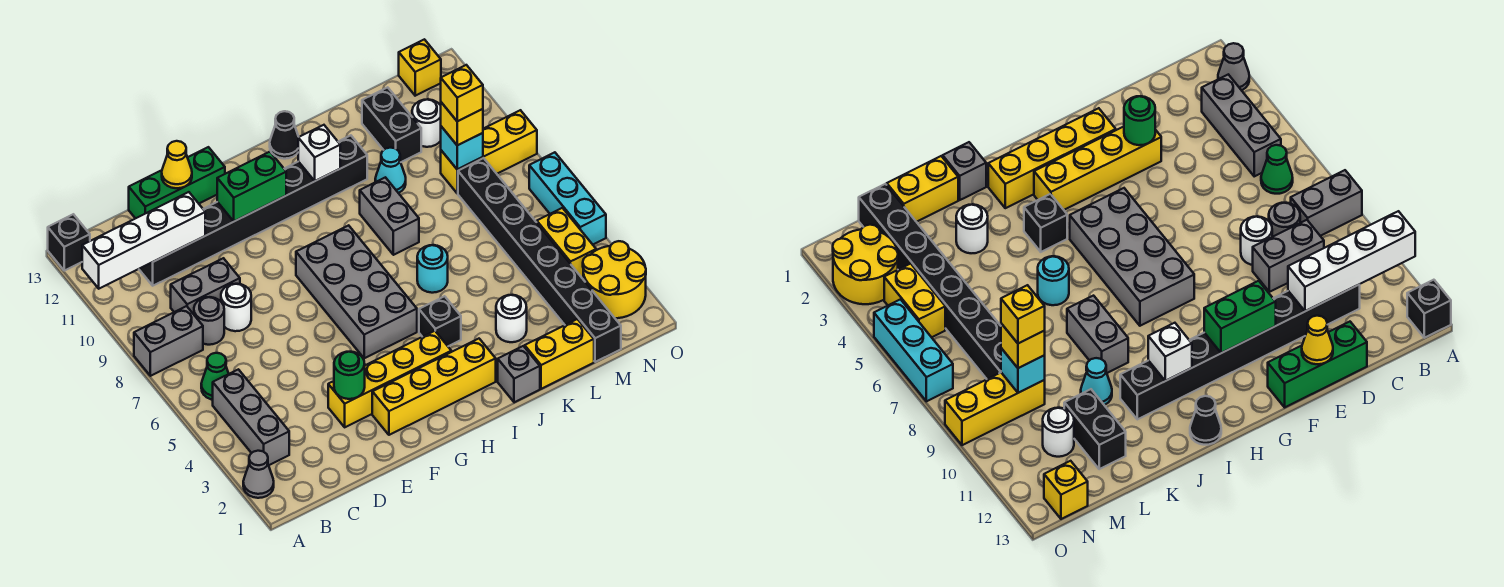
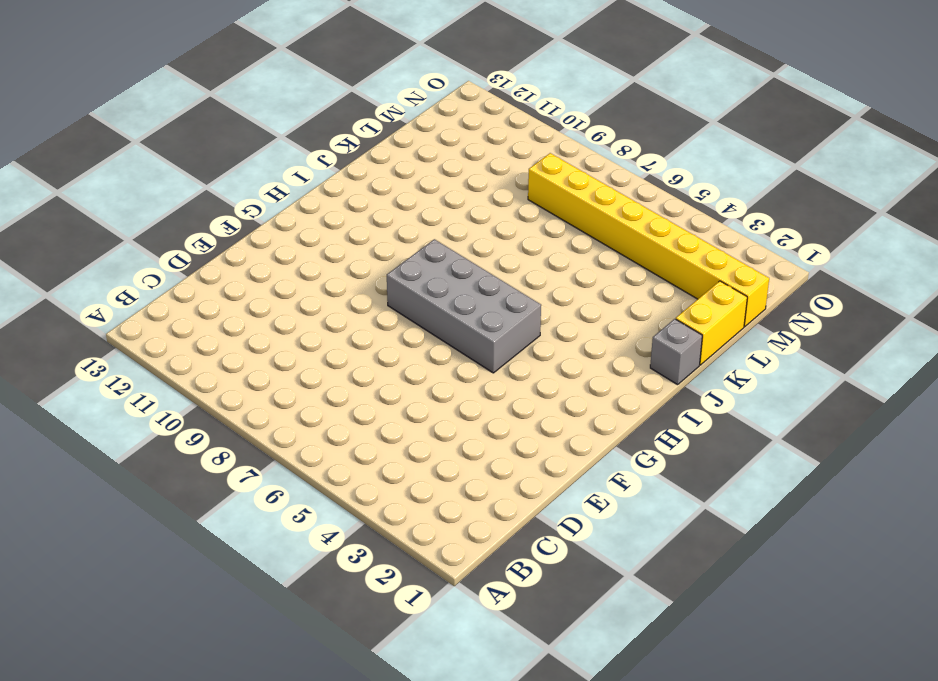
yellow 1x8 brick [528,153,769,327] -> black 1x8 brick [458,158,621,362]
none -> grey 1x1 cone [243,451,274,498]
none -> grey 1x2 brick [134,306,203,376]
none -> black 1x1 brick [48,214,90,271]
none -> grey 1x3 brick [213,369,289,465]

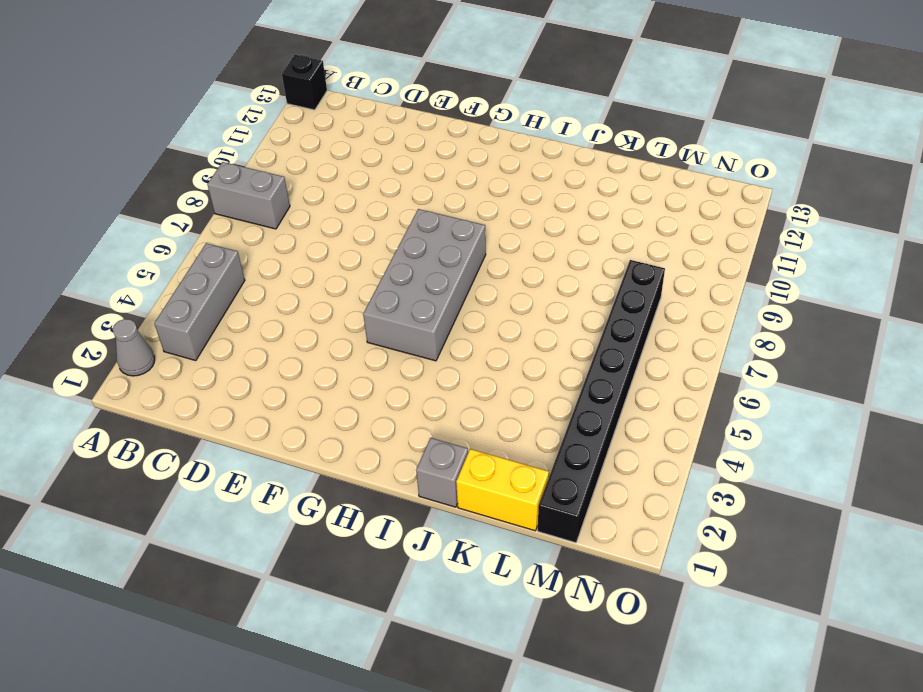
none -> green 1x1 cone [201,353,229,400]
none -> grey 1x1 round brick [194,297,224,345]
none -> grey 1x2 brick [171,258,240,314]
none -> black 1x8 brick [139,135,367,286]

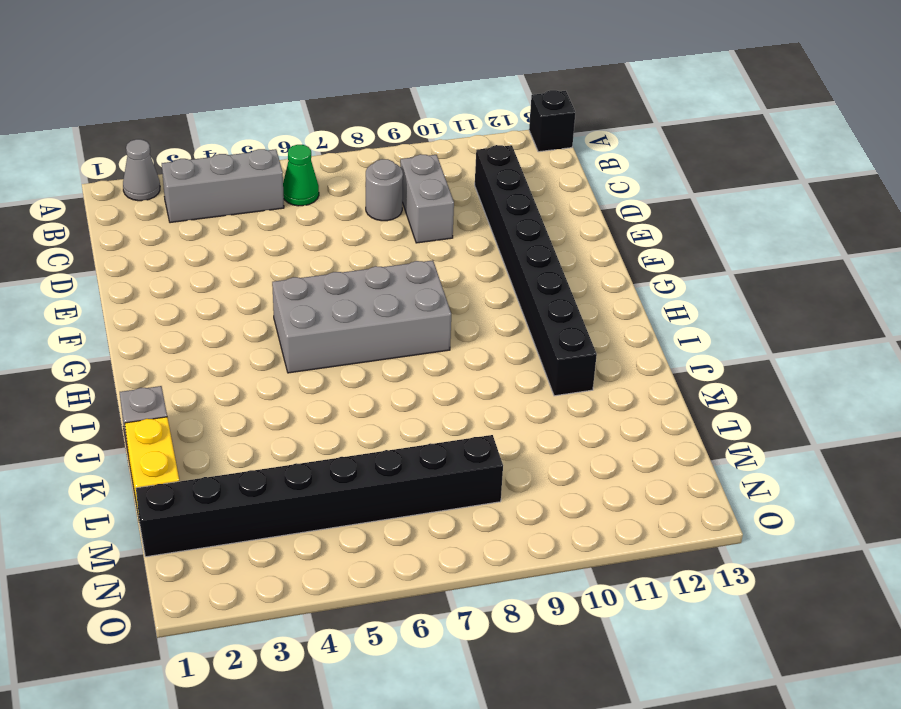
none -> grey 1x2 brick [134,306,203,376]
none -> white 1x1 round brick [221,284,251,331]
none -> green 1x3 brick [129,147,225,219]
none -> yellow 1x4 brick [328,331,451,427]

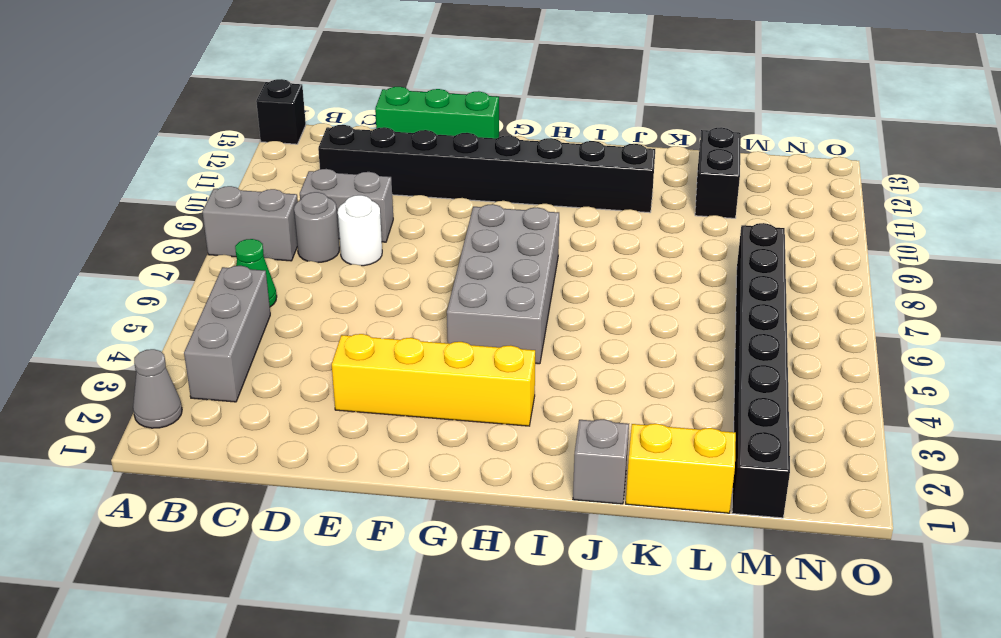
none -> yellow 1x4 brick [372,339,496,435]
none -> black 1x1 brick [419,296,461,346]
none -> black 1x1 cone [270,111,298,159]
none -> cyan 1x1 round brick [417,245,448,293]

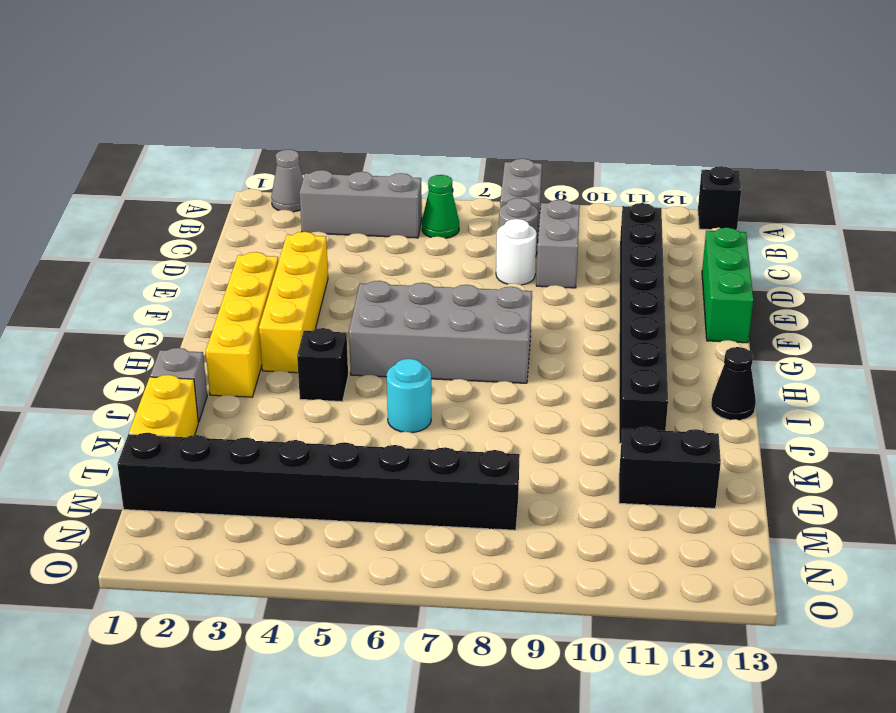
none -> grey 1x2 brick [360,177,419,255]
none -> white 1x1 round brick [496,295,527,342]
none -> cyan 1x1 cone [375,148,406,193]
none -> yellow 1x3 brick [441,110,537,193]

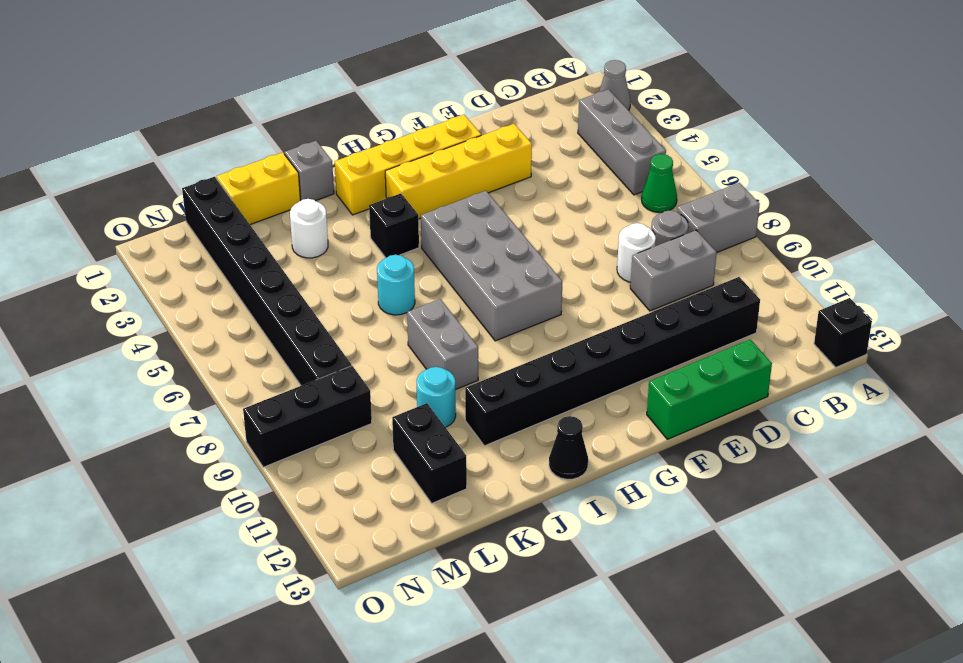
cyan 1x1 round brick [417,367,456,427] -> cyan 1x1 cone [375,148,406,193]
black 1x3 brick [243,366,372,467] -> yellow 1x3 brick [441,110,537,193]
none -> white 1x1 round brick [412,99,441,147]
none -> yellow 2x2 round brick [583,241,646,318]
none -> yellow 1x2 brick [537,208,596,279]
none -> yellow 1x1 brick [399,39,441,96]

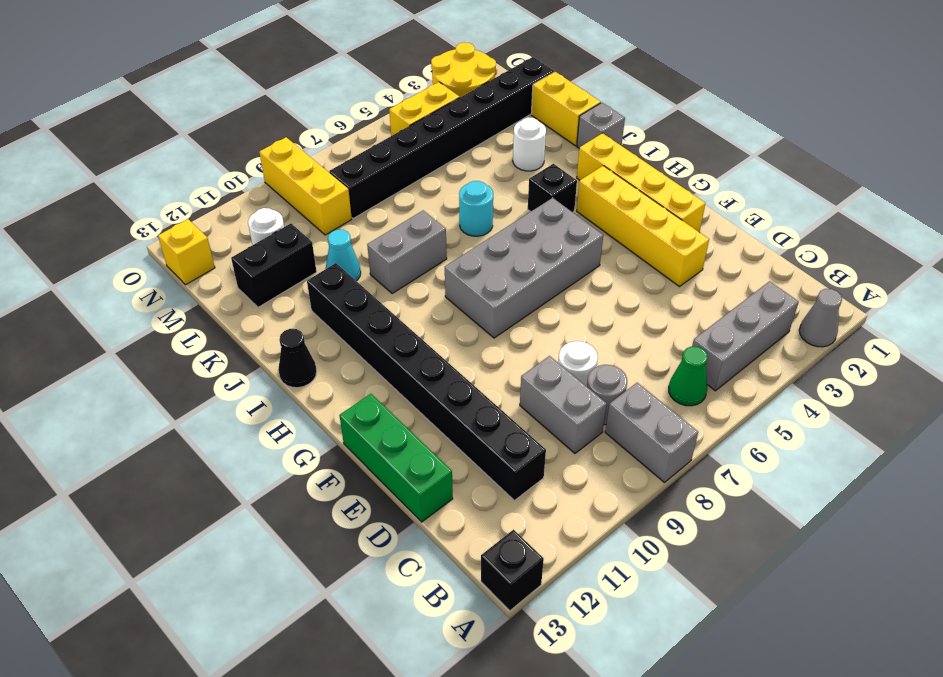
none -> cyan 1x3 brick [529,152,606,244]
none -> white 1x4 brick [82,192,205,289]
none -> green 1x1 round brick [334,352,365,399]
none -> yellow 1x1 cone [162,141,192,188]

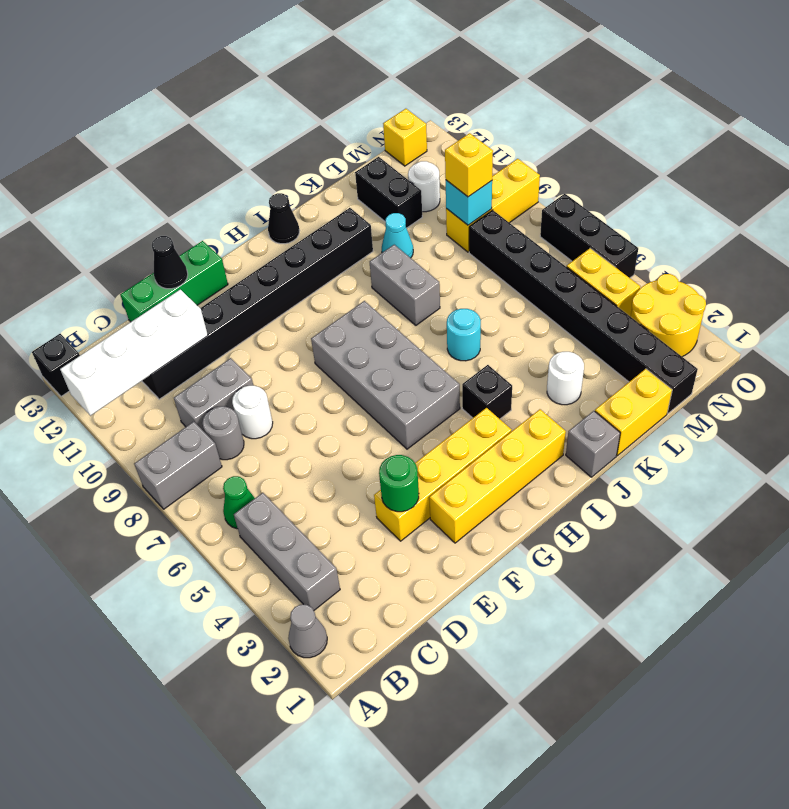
black 1x1 cone [152,236,188,289] -> yellow 1x1 cone [162,141,192,188]
black 1x3 brick [540,194,638,278] -> cyan 1x3 brick [529,152,606,244]
none -> green 1x2 brick [217,152,286,221]
none -> white 1x1 brick [298,125,340,181]
none -> yellow 1x1 brick [441,65,483,121]

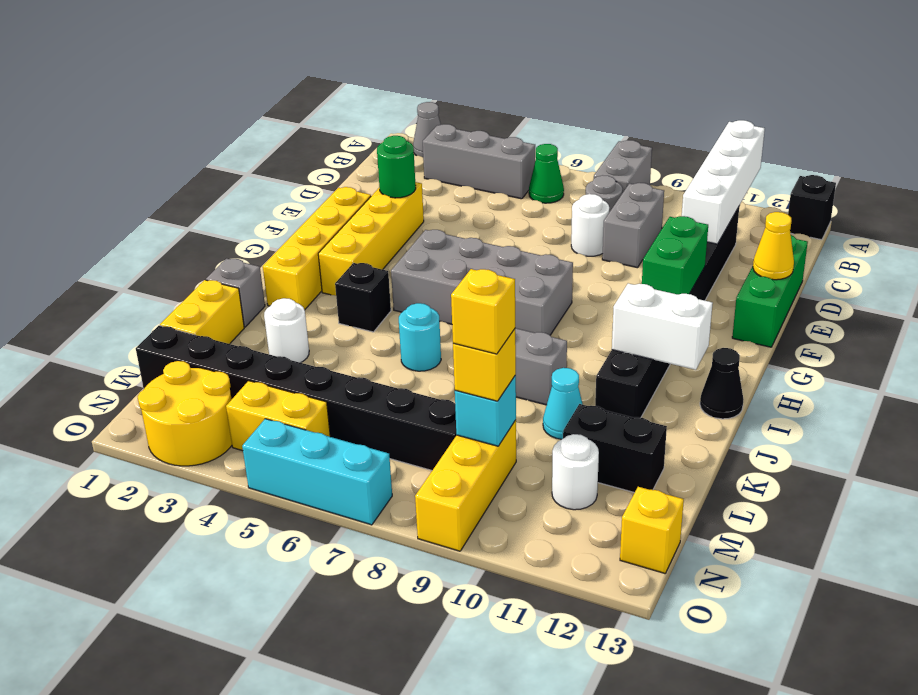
white 1x2 brick [612,283,713,370] -> white 1x1 brick [298,125,340,181]

